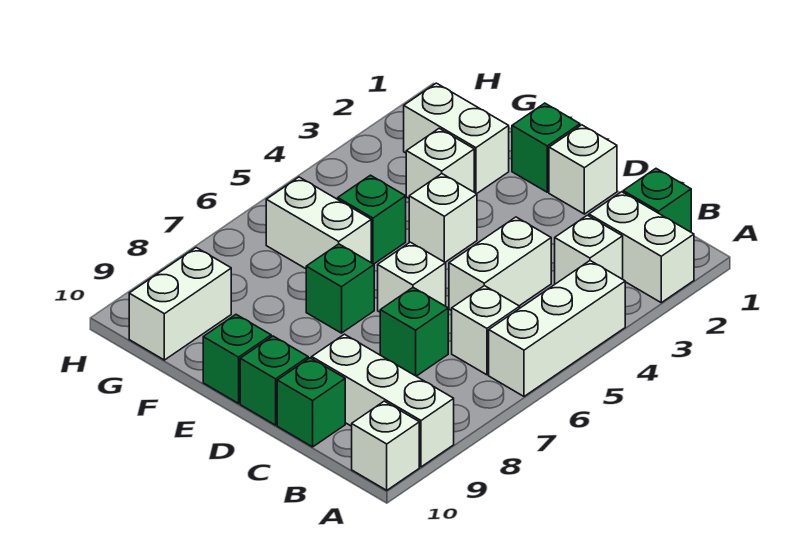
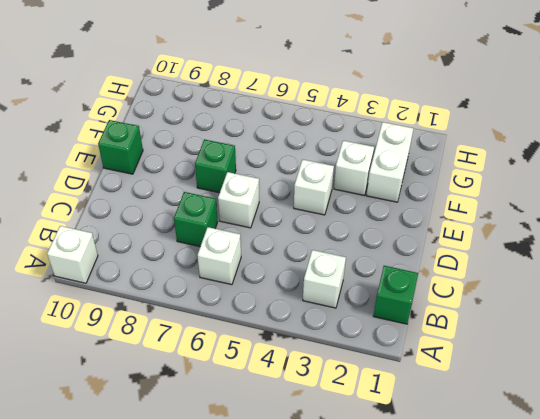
none -> white 1x2 brick [589,192,694,303]
none -> white 1x3 brick [489,261,625,396]
none -> white 1x3 brick [312,334,454,467]

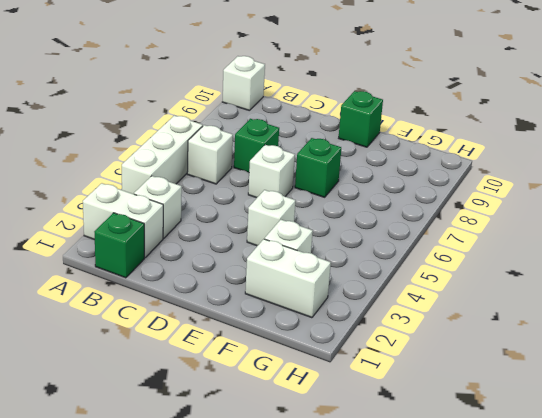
none -> white 1x3 brick [312,334,454,467]
none -> white 1x2 brick [449,217,551,311]
none -> green 1x1 brick [277,358,345,447]

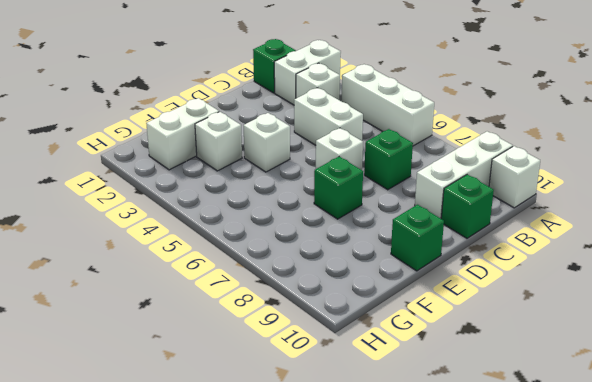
none -> white 1x1 brick [452,286,520,375]
none -> white 1x1 brick [549,125,617,214]
none -> green 1x1 brick [240,336,308,425]

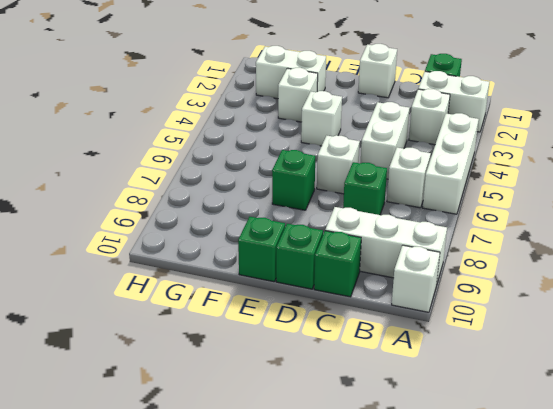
none -> green 1x1 brick [512,103,580,192]
none -> green 1x1 brick [338,175,406,264]
none -> white 1x2 brick [266,177,371,269]

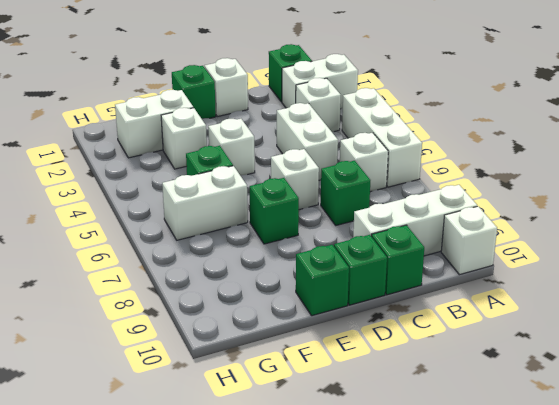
none -> white 1x2 brick [129,248,231,360]

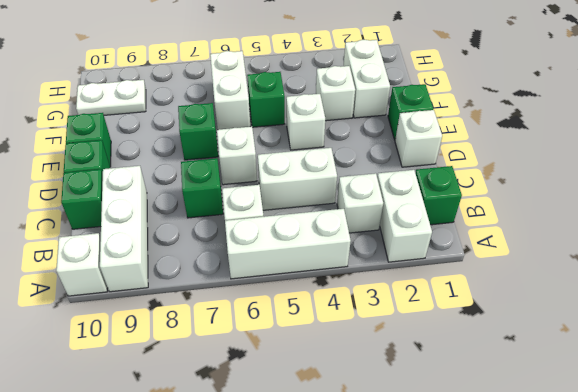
white 1x2 plate [76,80,146,115] -> white 1x2 brick [129,248,231,360]

